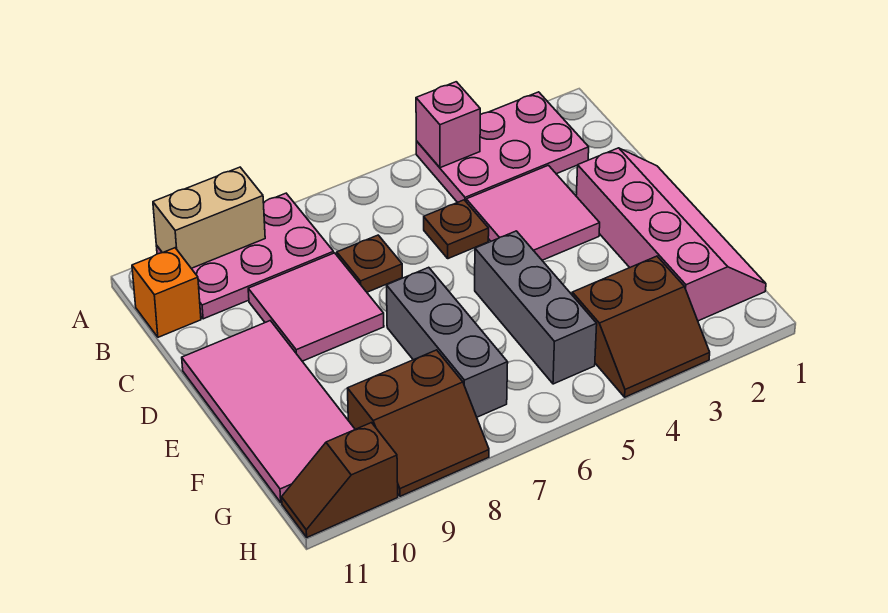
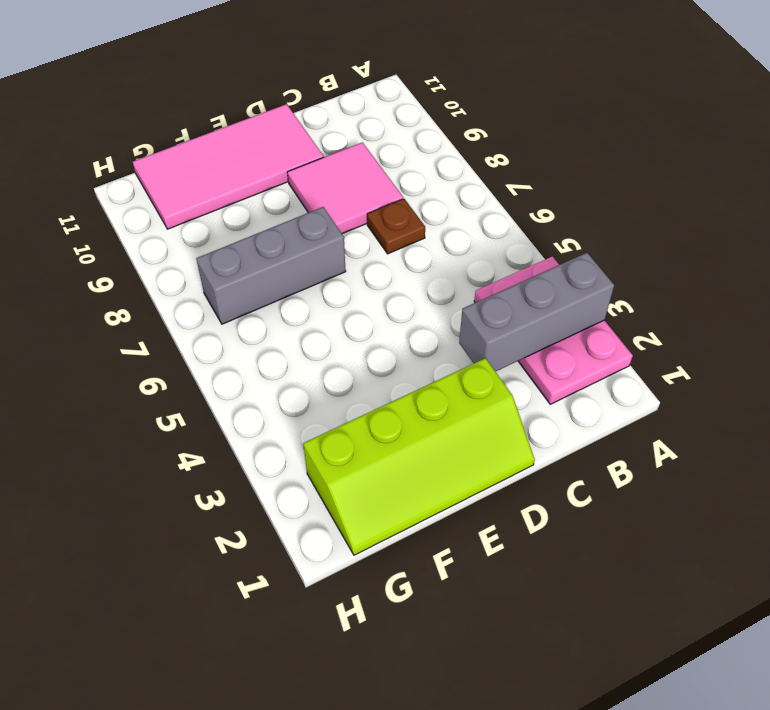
grey 1x3 brick [459,253,614,372] -> grey 1x3 brick moved to [475,231,597,384]
lime 2x4 slope [303,358,535,555] -> pink 2x4 slope [576,148,766,321]
none -> pink 2x3 plate [156,193,334,319]
none -> orange 1x1 brick [132,248,201,337]
none -> pink 2x2 tile [466,165,600,260]

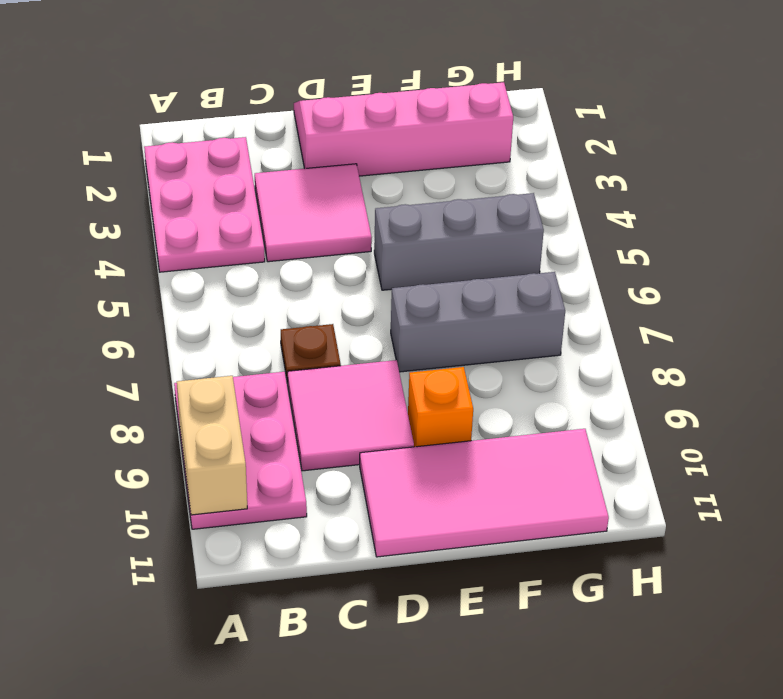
orange 1x1 brick [408,367,473,447] -> orange 1x1 brick moved to [132,248,201,337]
none -> brown 1x1 plate [424,200,489,259]
none -> brown 2x2 slope [572,256,710,397]
none -> brown 2x2 slope [347,350,489,496]

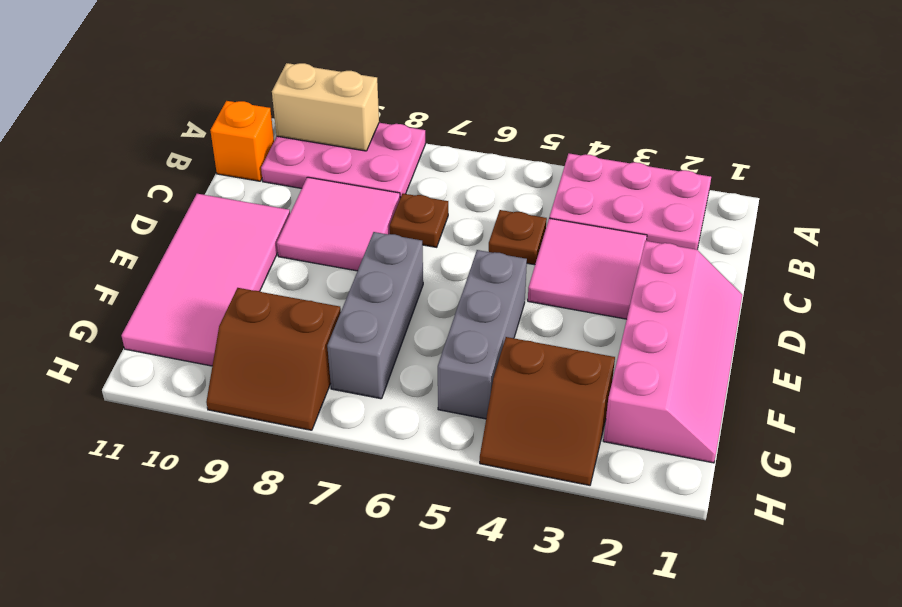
none -> brown 1x2 slope [282,423,398,537]
none -> pink 1x1 brick [416,82,480,168]

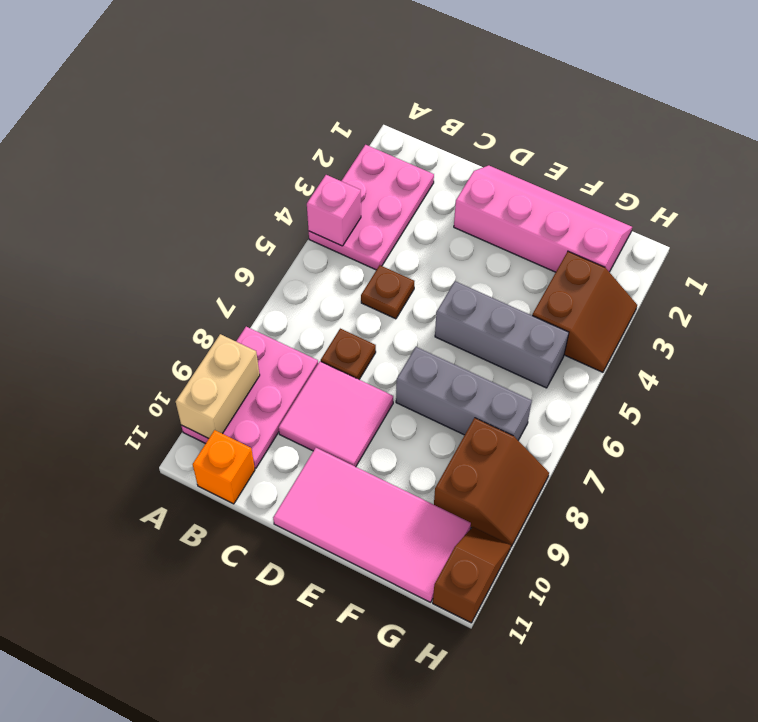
brown 1x2 slope [433,527,511,623] -> brown 1x2 slope turned to [282,423,398,537]
none -> pink 2x2 tile [466,165,600,260]

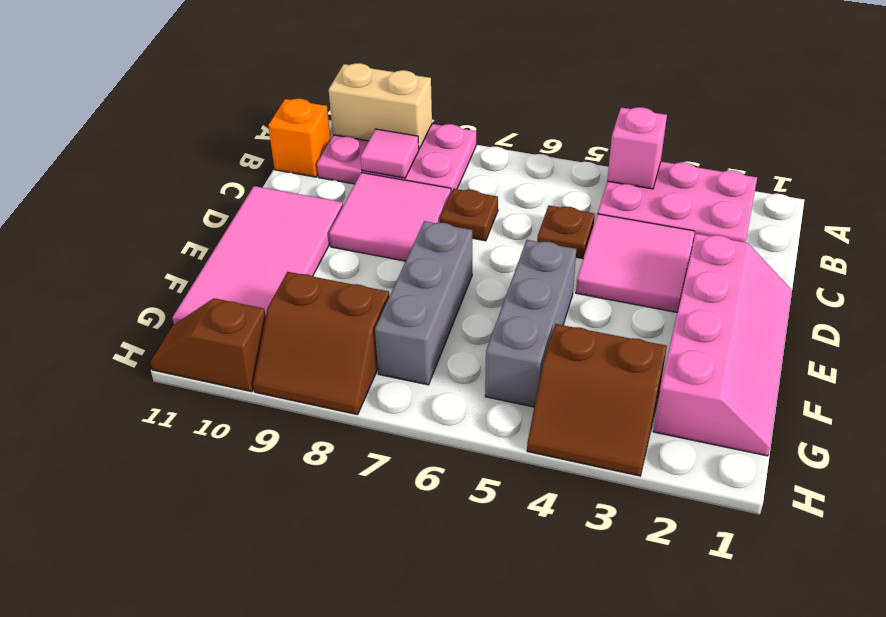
pink 1x1 tile [361,129,419,178] -> none

